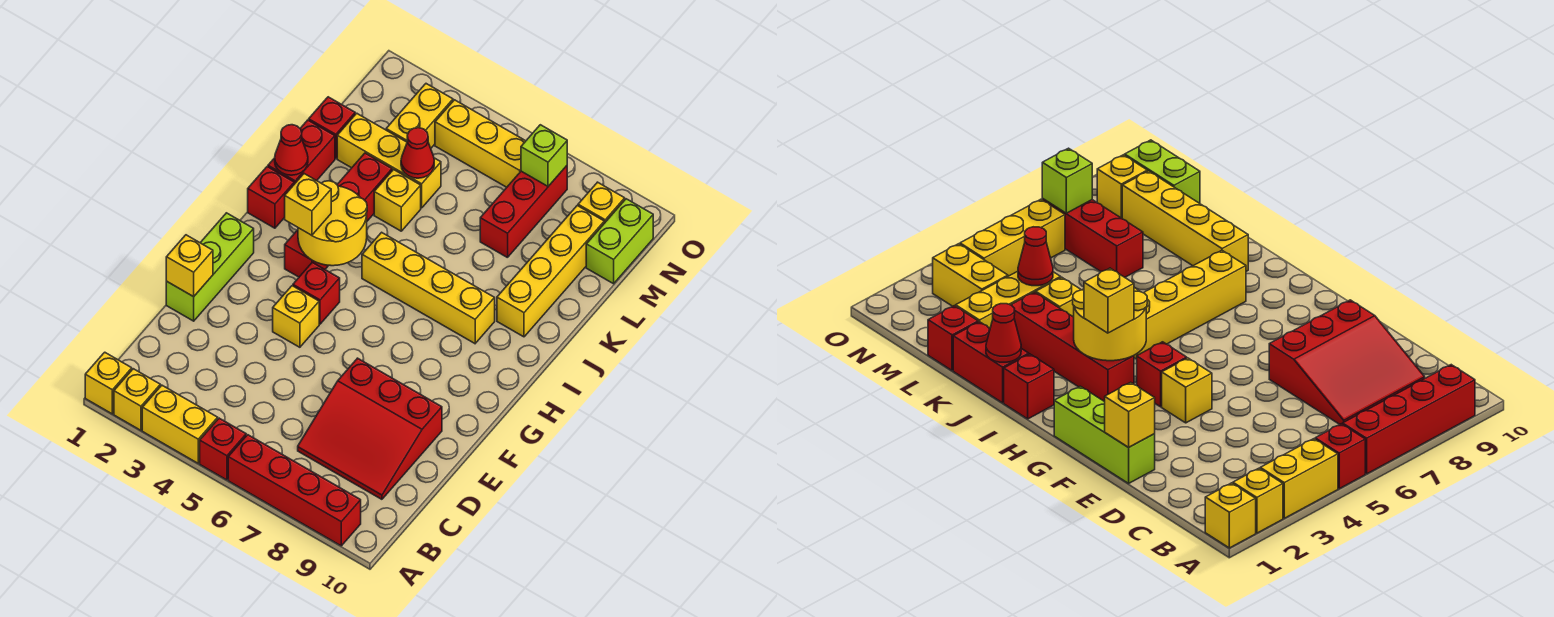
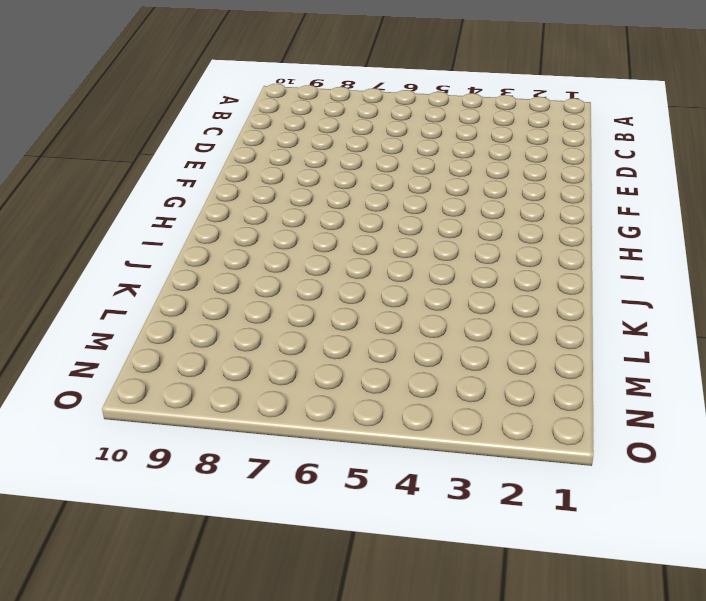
none -> yellow 1x1 brick [85,352,132,414]
none -> yellow 1x1 brick [114,369,160,430]
none -> yellow 1x2 brick [142,385,218,463]

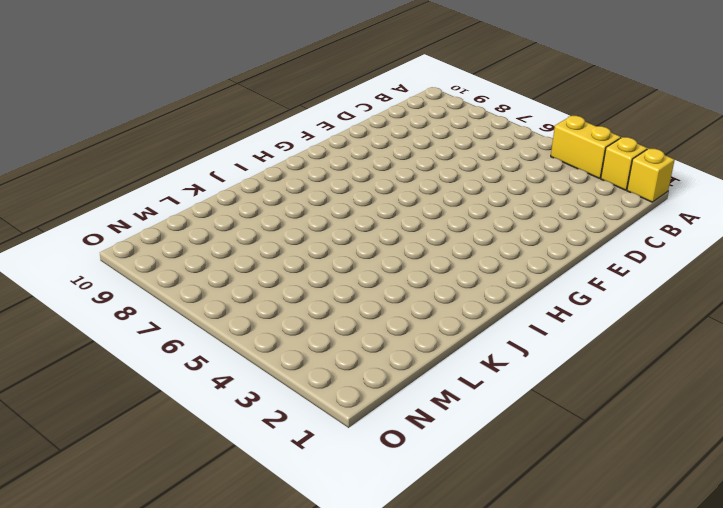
none -> red 1x1 brick [200,418,246,480]
none -> red 1x4 brick [228,435,361,546]
none -> red 3x3 slope [298,358,442,499]

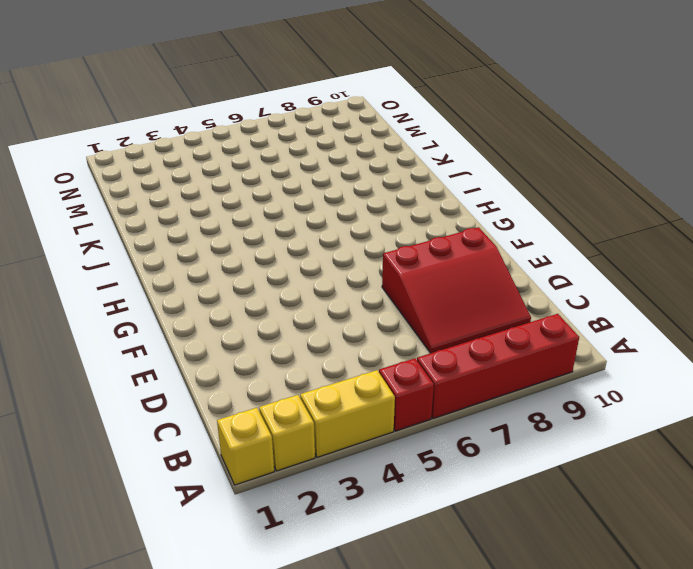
none -> lime 1x3 brick [166,213,254,321]
none -> yellow 1x1 brick [273,286,319,347]
none -> red 1x1 brick [293,262,340,324]

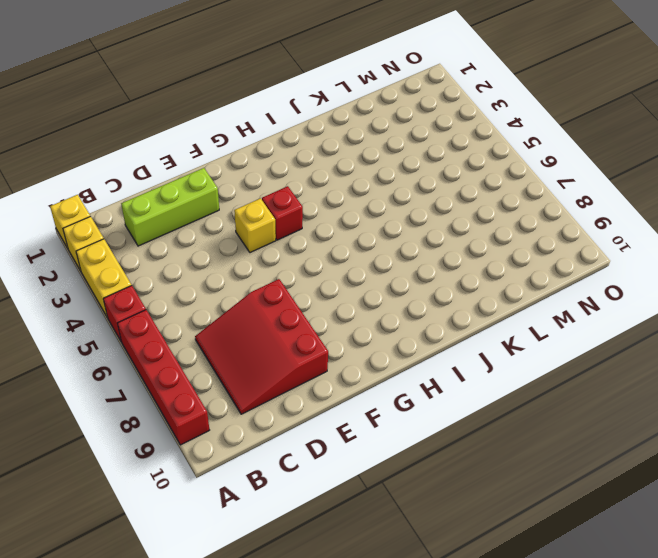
lime 1x3 brick [121,168,219,246] -> lime 1x3 brick moved to [166,213,254,321]
none -> red 1x4 brick [285,153,392,277]
none -> red 1x1 brick [248,167,294,228]
none -> yellow 1x4 brick [362,232,495,343]

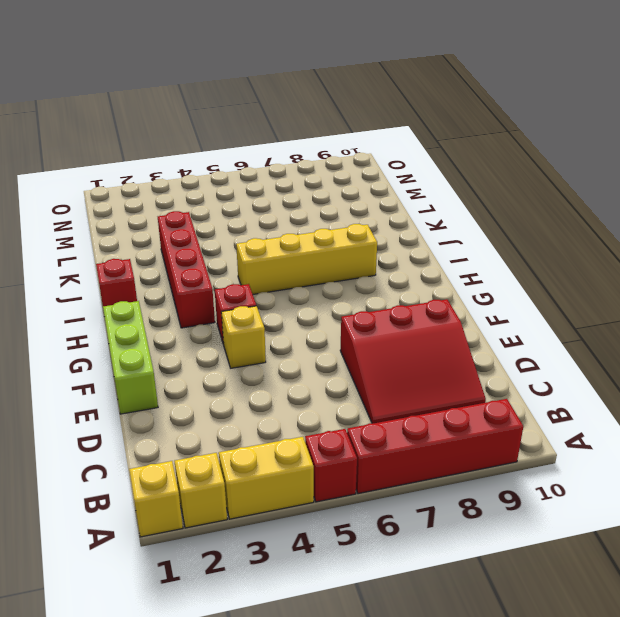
none -> red 1x2 brick [268,120,335,184]
none -> yellow 1x4 brick [497,206,604,337]
none -> yellow 1x1 brick [374,170,421,231]

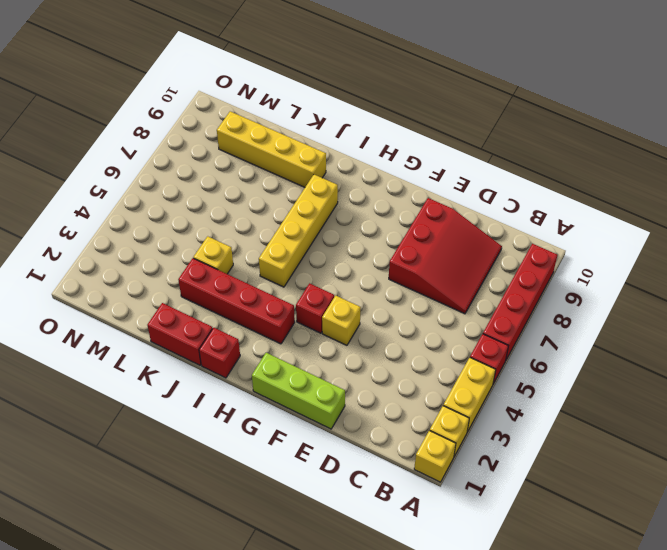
none -> red 1x1 brick [309,97,355,159]
none -> yellow 1x3 brick [337,113,441,208]
none -> red 1x3 brick [480,166,567,258]

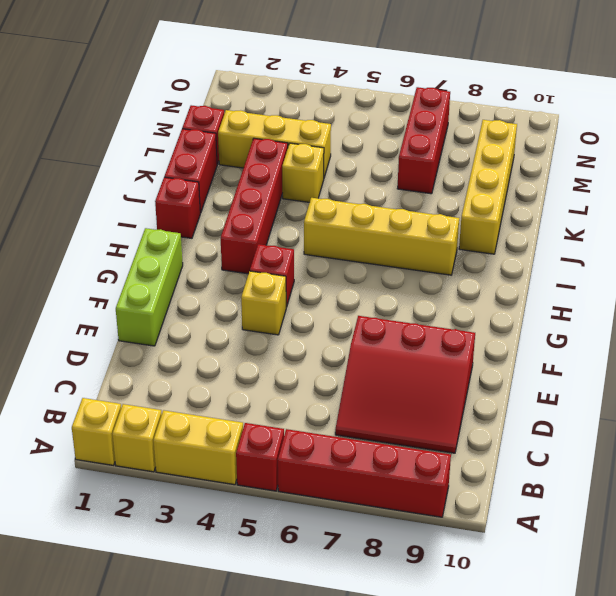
none -> yellow 1x2 brick [386,84,453,148]
none -> lime 1x2 brick [586,199,653,284]
none -> yellow 1x3 brick [435,100,525,187]

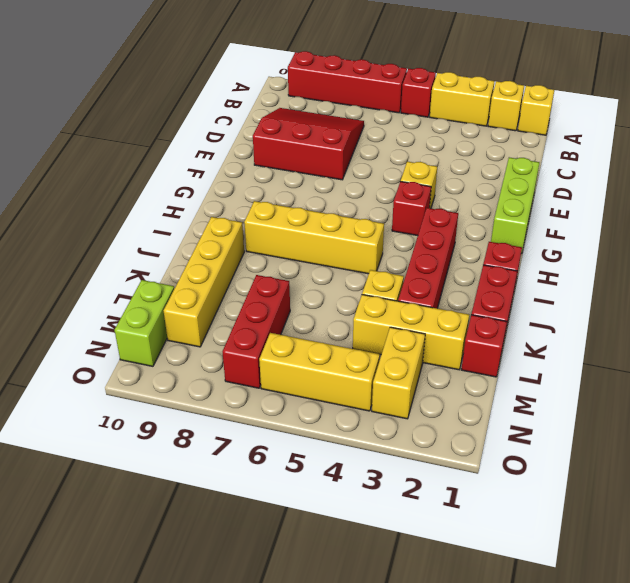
none -> yellow 1x1 brick [578,182,625,223]
none -> yellow 1x1 brick [166,235,213,297]
none -> yellow 2x2 round brick [298,181,367,266]

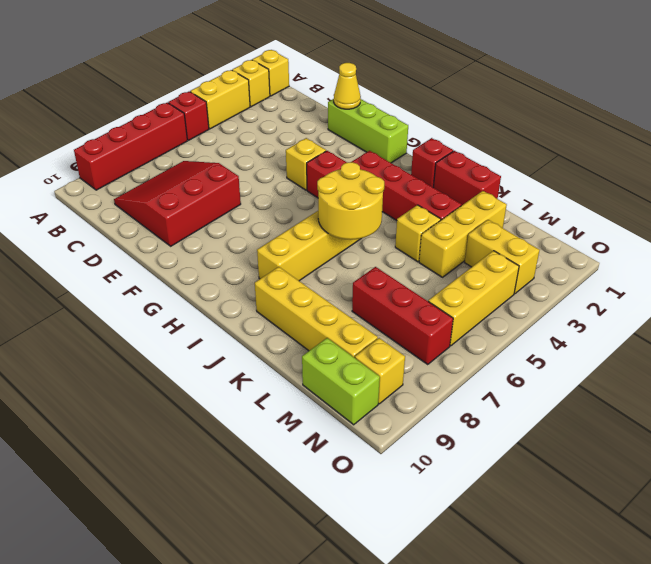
yellow 1x1 cone [334,63,361,109] -> yellow 1x1 brick [166,235,213,297]
yellow 2x2 round brick [317,162,384,240] -> yellow 2x2 round brick moved to [298,181,367,266]
none -> red 1x1 brick [309,97,355,159]
none -> red 1x1 cone [275,125,308,175]
none -> red 1x1 cone [401,128,434,178]

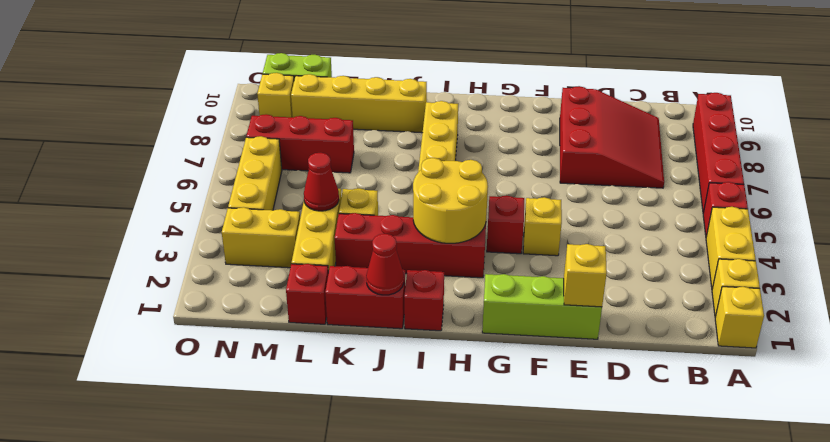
none -> lime 1x1 brick [521,125,567,186]
none -> yellow 1x1 brick [285,174,331,235]

